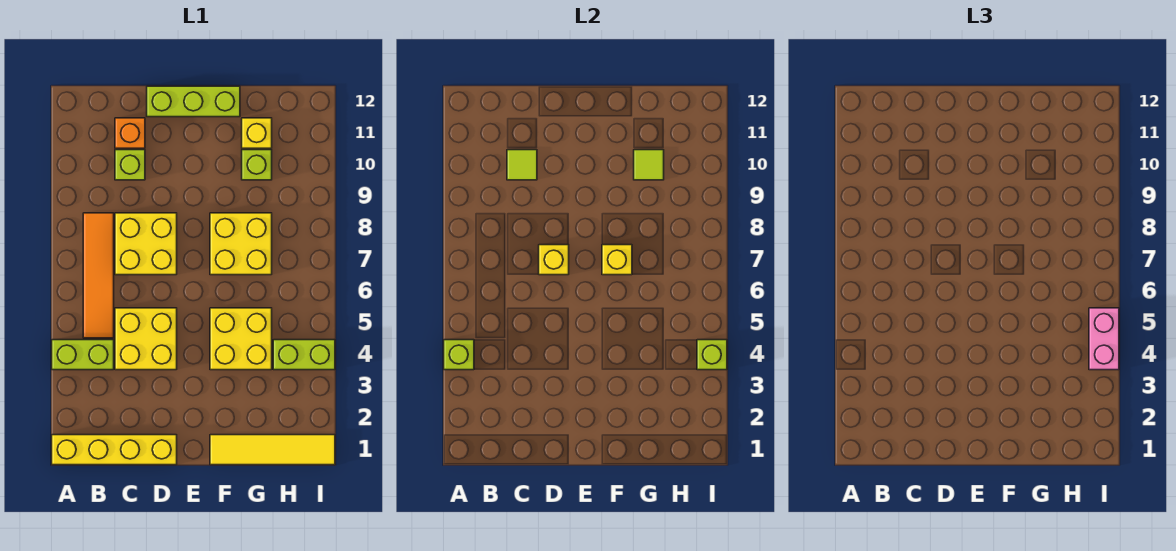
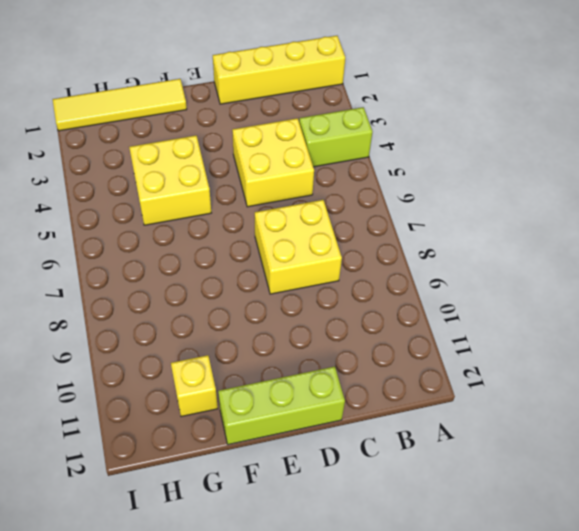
none -> orange 1x4 tile [83,213,114,338]
none -> lime 1x1 brick [115,150,145,180]
none -> orange 1x1 brick [115,118,145,148]

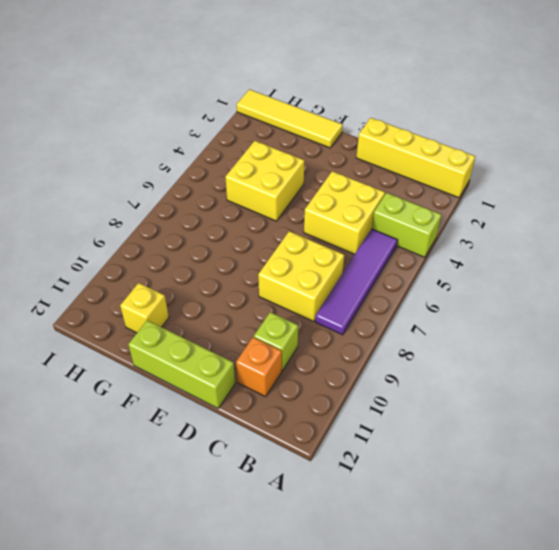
purple 1x4 tile [315,229,397,335] -> orange 1x4 tile [83,213,114,338]
none -> yellow 2x2 brick [210,213,272,275]
none -> lime 1x1 brick [242,150,272,180]
none -> lime 1x2 brick [273,340,335,370]

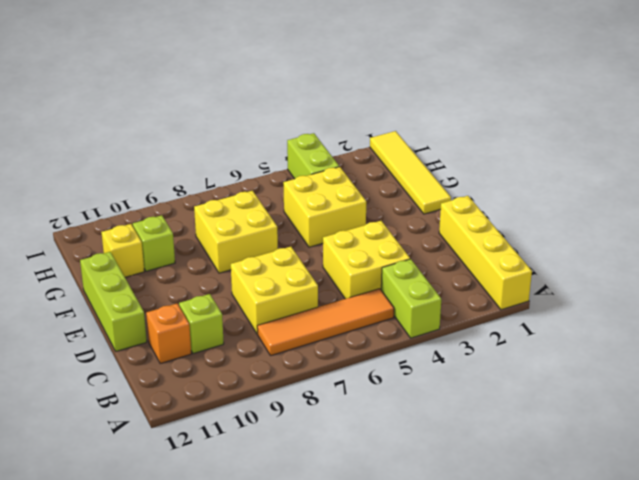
none -> lime 1x1 brick [444,340,474,370]
none -> lime 1x1 tile [507,150,537,180]
none -> yellow 1x1 brick [539,245,569,275]

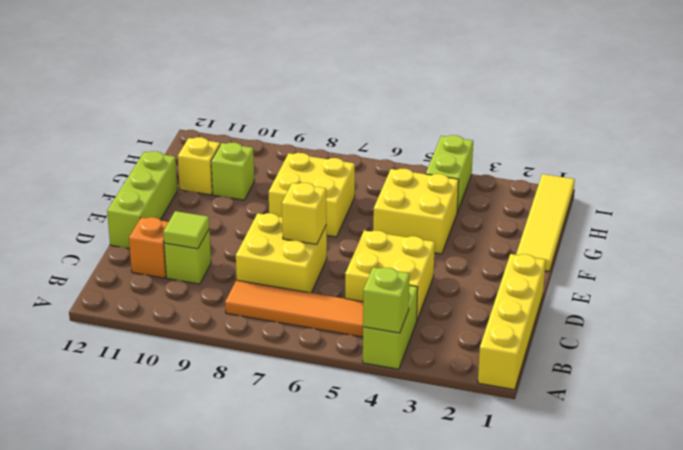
none -> yellow 1x1 brick [602,245,632,275]
none -> lime 1x1 tile [634,150,664,180]
none -> lime 1x1 brick [697,340,727,370]

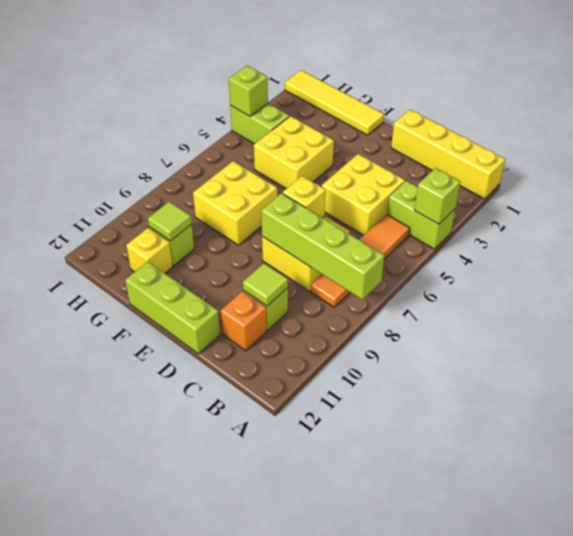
lime 1x4 brick [261,193,384,299] -> none
none -> yellow 1x1 brick [602,245,632,275]
none -> pink 1x2 brick [1089,308,1119,370]

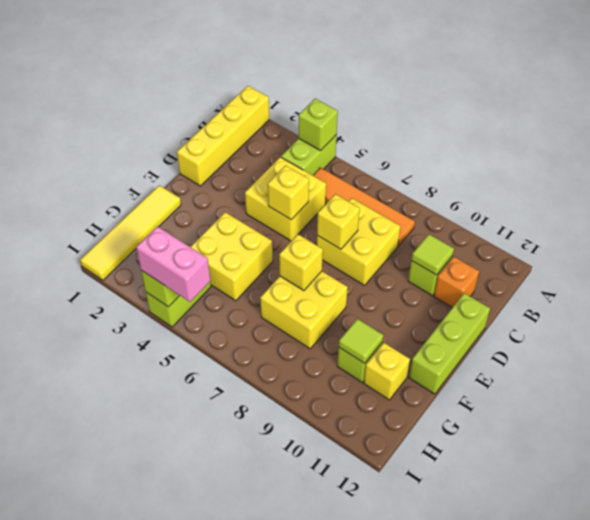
yellow 1x1 brick [268,165,309,220] -> none

